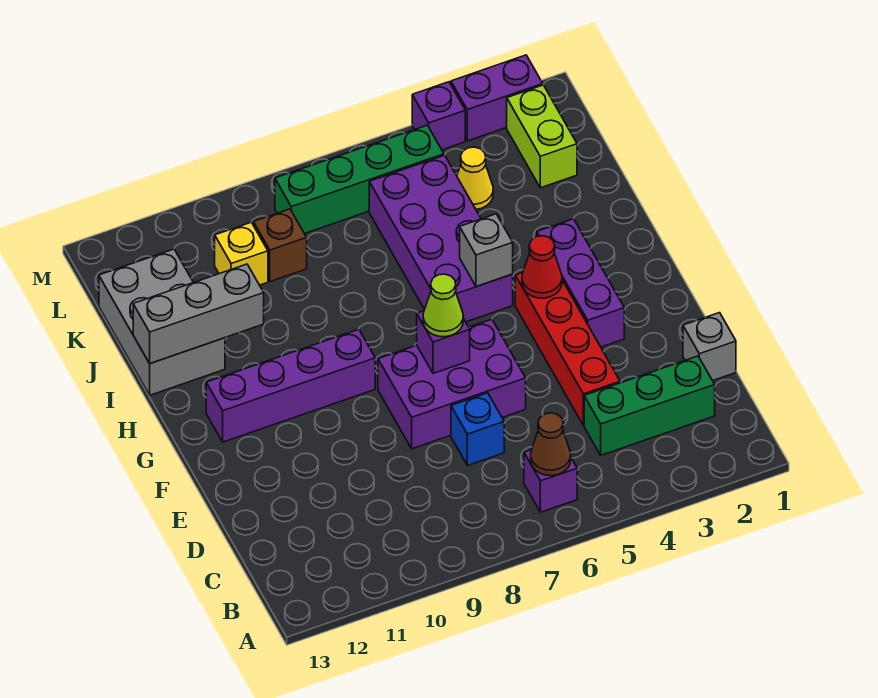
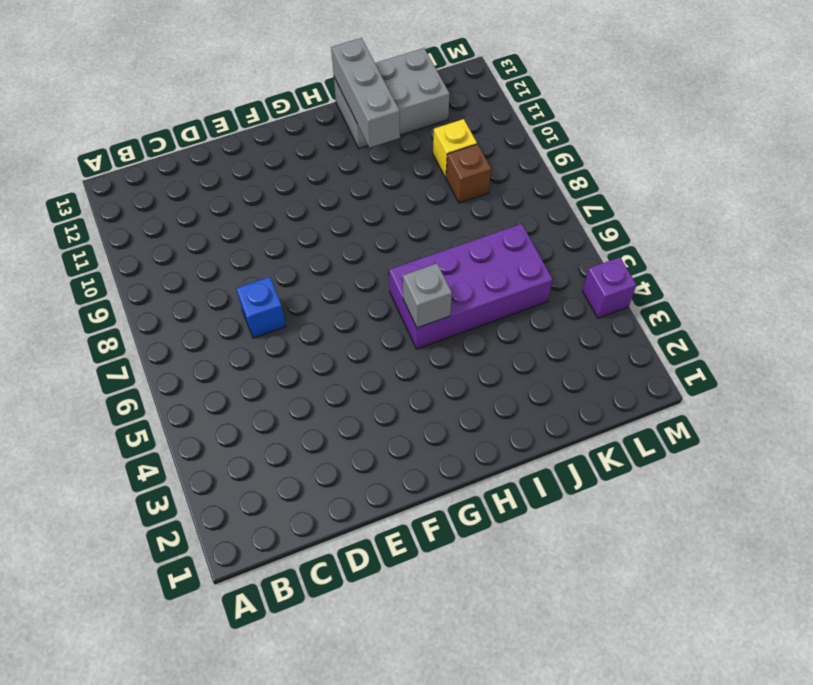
none -> purple 1x1 brick [524,450,577,512]
none -> green 1x3 brick [584,356,715,455]
none -> grey 1x1 brick [683,313,736,381]

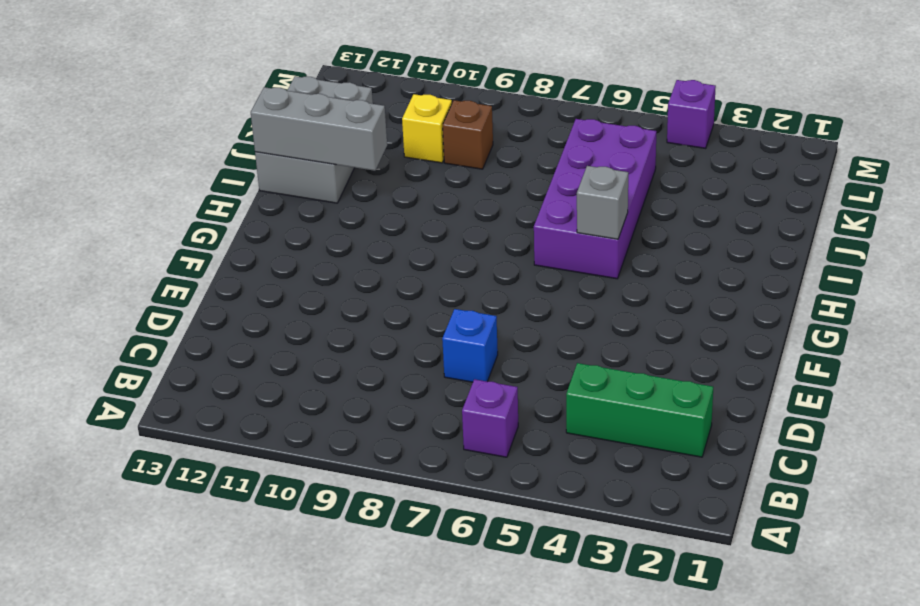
none -> grey 1x1 brick [683,313,736,381]
none -> red 1x4 brick [515,273,620,425]
none -> purple 2x3 brick [378,319,526,449]

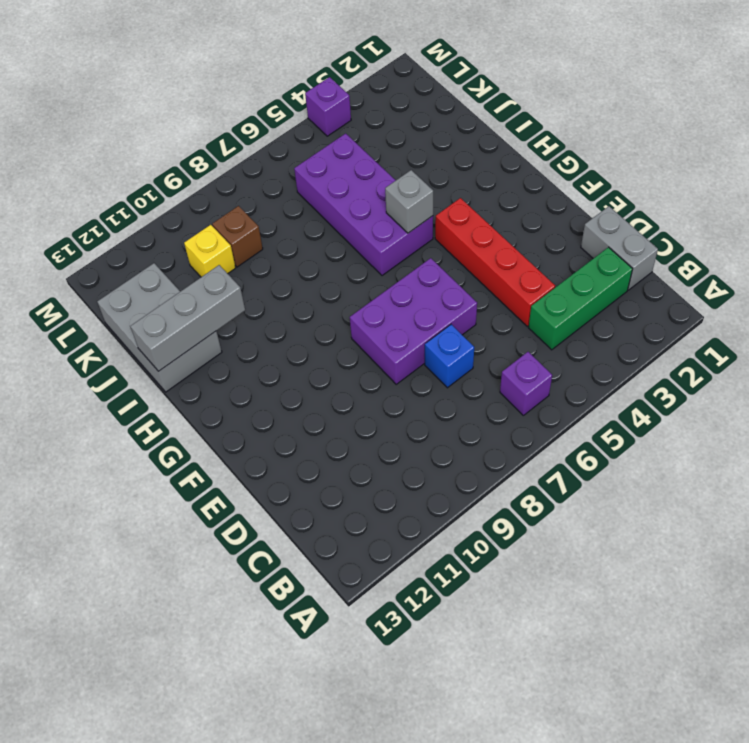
grey 1x2 brick [581,206,658,290] -> grey 1x1 brick [683,313,736,381]
none -> purple 1x3 brick [537,219,624,347]
none -> purple 1x4 brick [206,329,375,442]
none -> lime 1x2 brick [507,85,577,188]

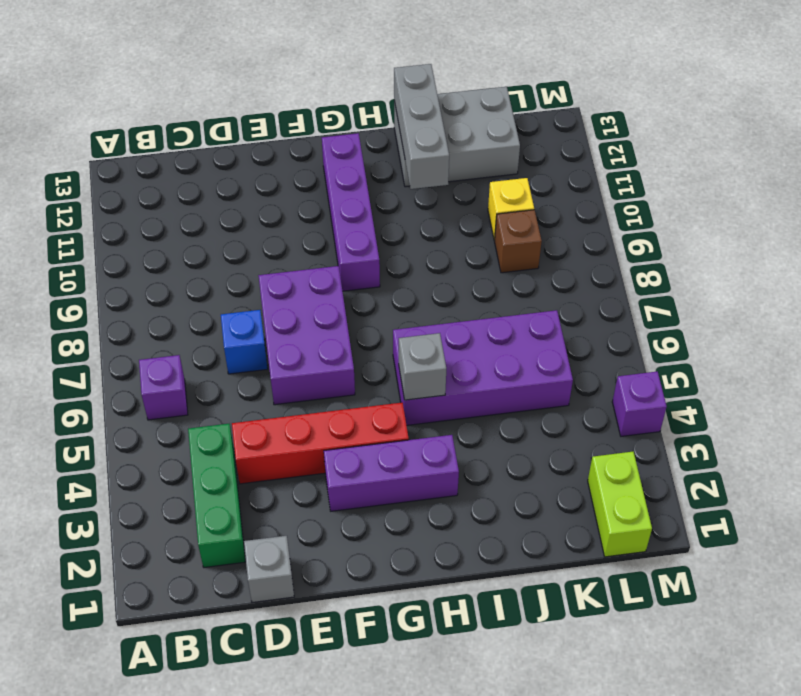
lime 1x2 brick [588,451,652,557] -> lime 1x2 brick turned to [507,85,577,188]
none -> yellow 1x1 cone [457,147,493,209]
none -> green 1x4 brick [275,125,444,234]
none -> purple 1x2 brick [451,55,543,141]

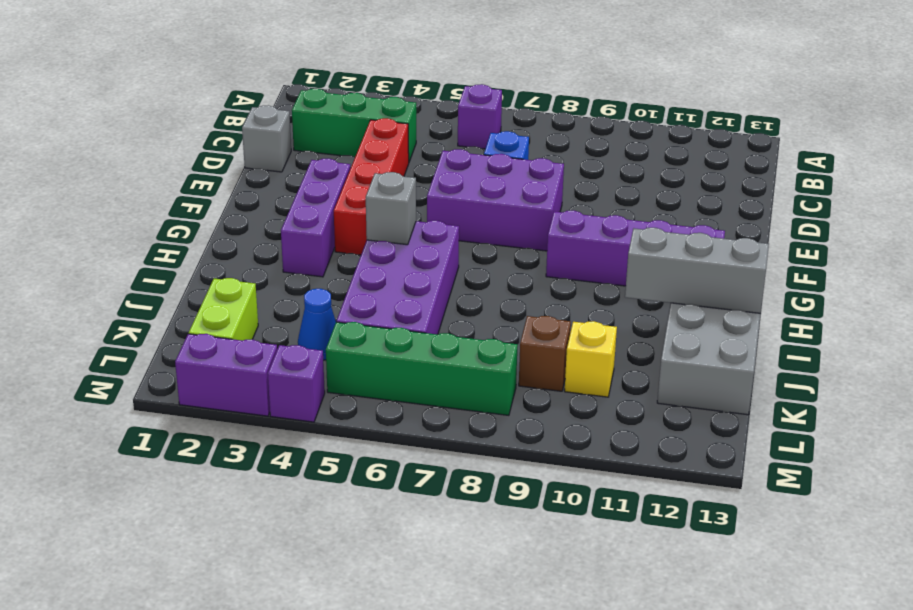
blue 1x1 cone [298,289,336,360] -> yellow 1x1 cone [457,147,493,209]
none -> brown 1x1 cone [531,413,571,476]
none -> purple 1x1 brick [417,311,470,373]
none -> red 1x1 cone [522,236,562,298]

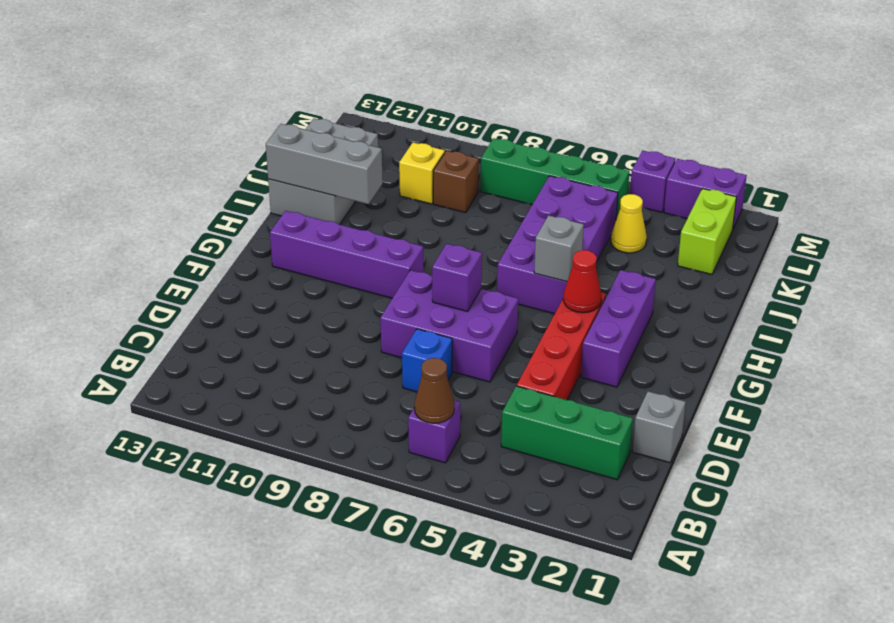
none -> lime 1x1 cone [423,274,463,337]

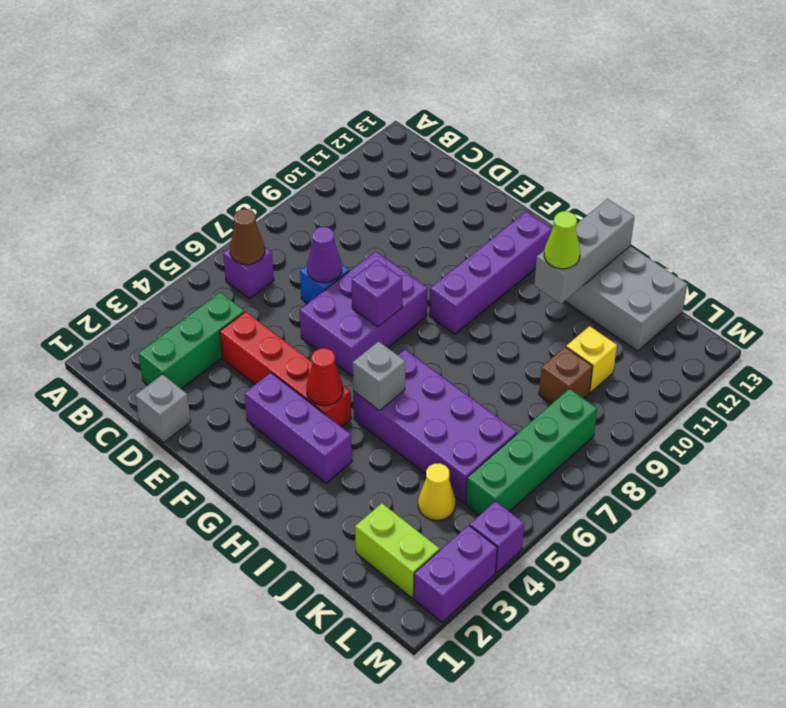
purple 1x1 cone [307,227,342,283] -> none
lime 1x1 cone [544,211,580,269] -> lime 1x1 cone moved to [423,274,463,337]

